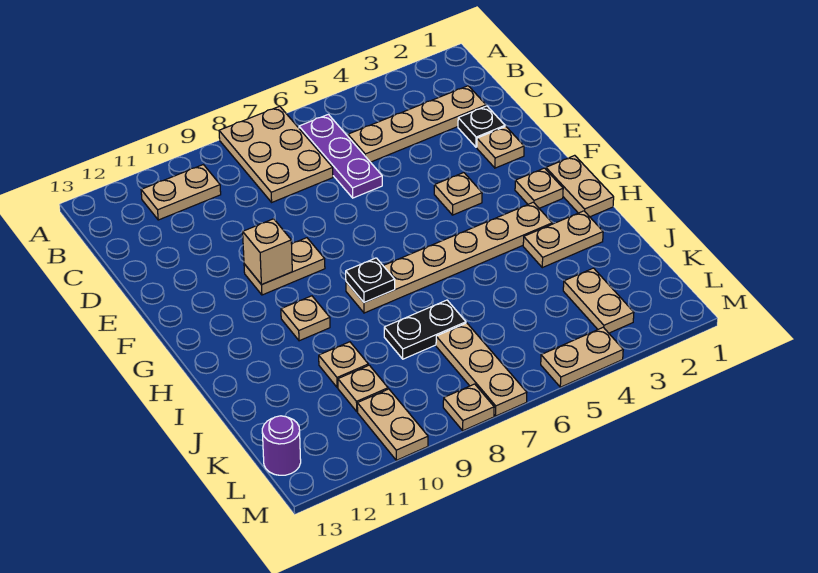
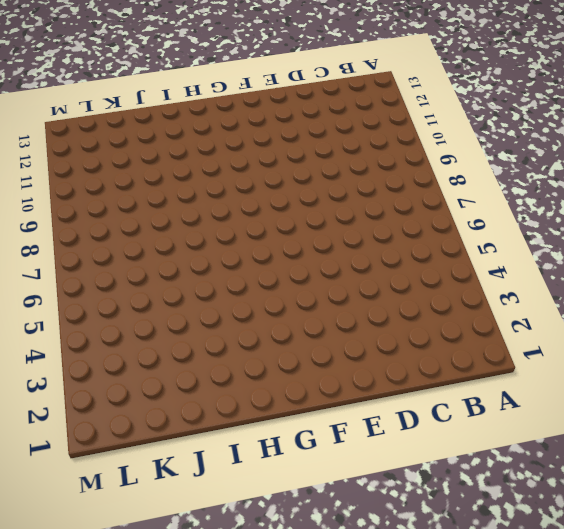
none -> tan 2x3 plate [219,106,333,202]
none -> purple 1x3 plate [299,114,382,198]
none -> tan 1x2 plate [141,165,221,220]

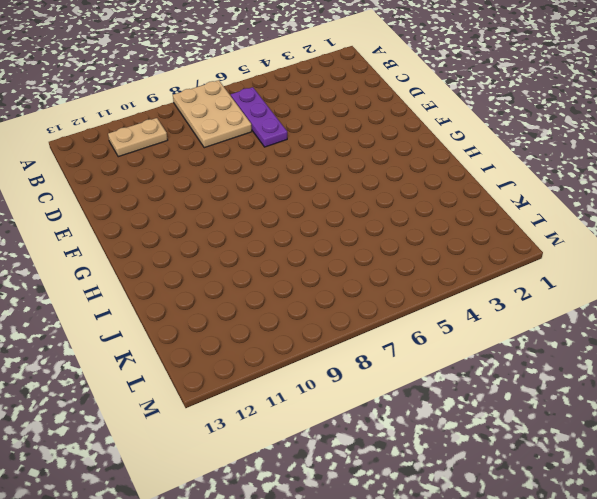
none -> tan 1x4 plate [348,86,486,162]
none -> black 1x1 plate [458,106,505,147]
none -> tan 1x1 plate [477,126,524,168]

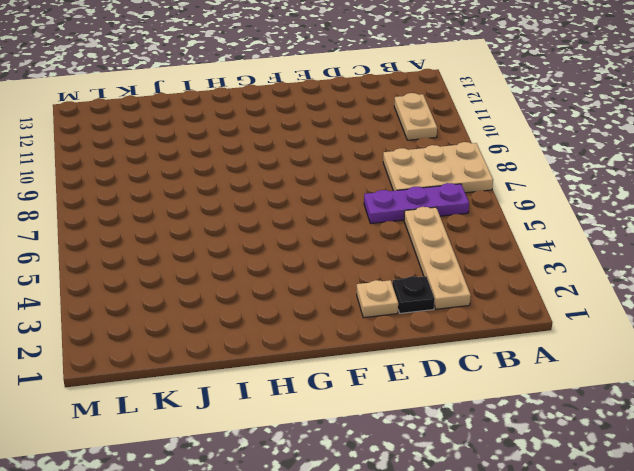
none -> tan 1x1 plate [434,173,482,215]
none -> tan 1x2 plate [244,238,325,295]
none -> tan 1x2 plate [546,155,614,217]

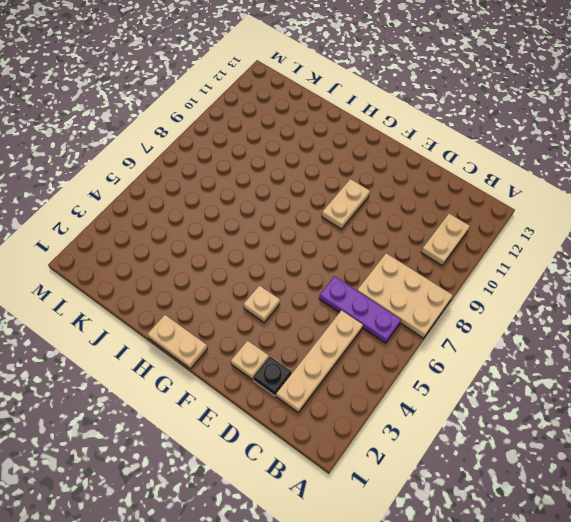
none -> tan 1x1 plate [515,168,563,208]
none -> tan 1x6 plate [346,202,552,313]
none -> tan 1x1 plate [281,296,330,341]

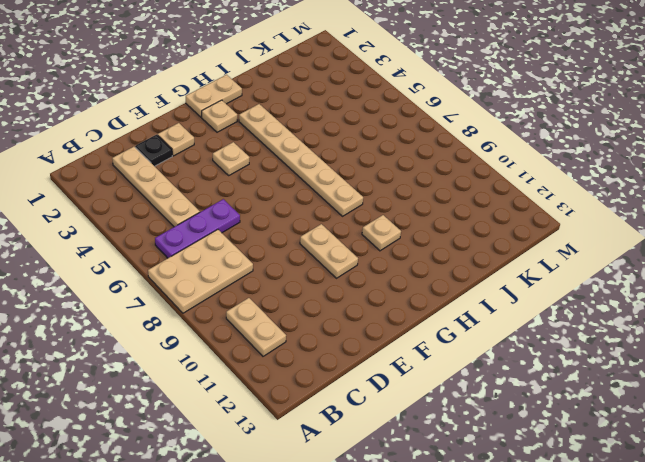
none -> tan 1x2 plate [523,211,603,268]
none -> black 1x2 plate [384,300,466,359]
none -> tan 1x1 plate [319,342,368,388]

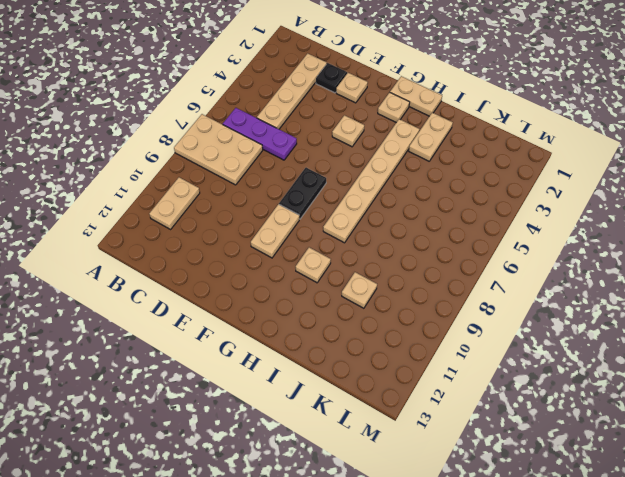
black 1x2 plate [279,168,326,219] -> black 1x2 plate moved to [384,300,466,359]
none -> tan 1x2 plate [563,268,634,333]
none -> tan 1x3 plate [436,323,527,416]
none -> tan 1x1 plate [338,365,388,411]

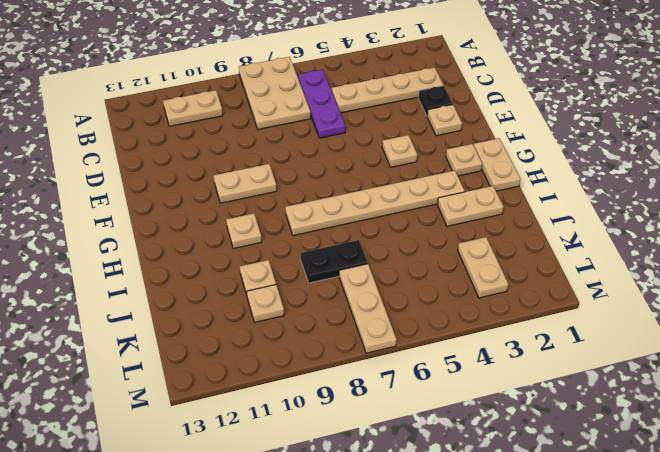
none -> tan 1x2 plate [357,389,428,460]
none -> purple 1x1 round brick [262,416,301,475]
none -> tan 1x2 plate [541,327,623,387]

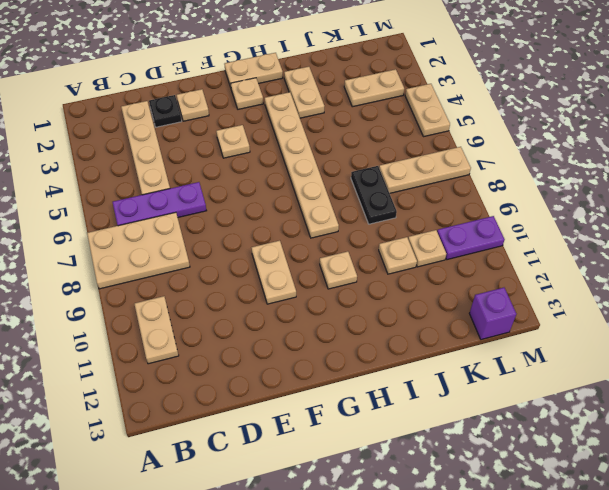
purple 1x2 plate [437,216,505,260] -> tan 1x2 plate [357,389,428,460]
purple 1x1 brick [469,288,516,340] -> purple 1x1 round brick [262,416,301,475]
none -> tan 1x1 plate [443,384,494,431]
none -> tan 1x1 brick [243,219,292,285]
none -> black 1x1 plate [346,258,395,303]

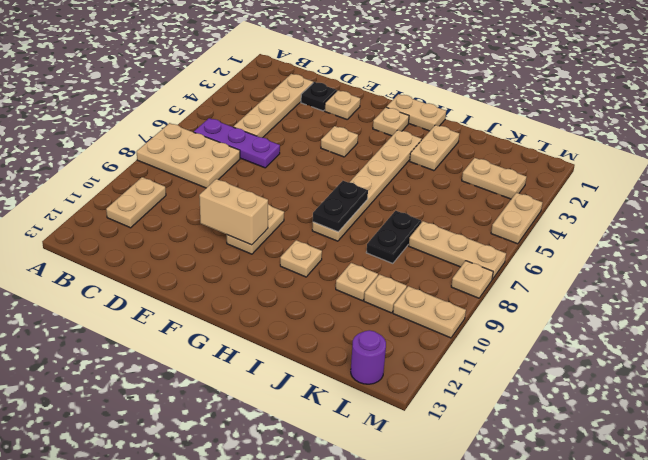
tan 1x2 brick [199,179,268,245] -> tan 1x1 brick [243,219,292,285]
black 1x2 plate [313,181,368,232] -> black 1x1 plate [346,258,395,303]

